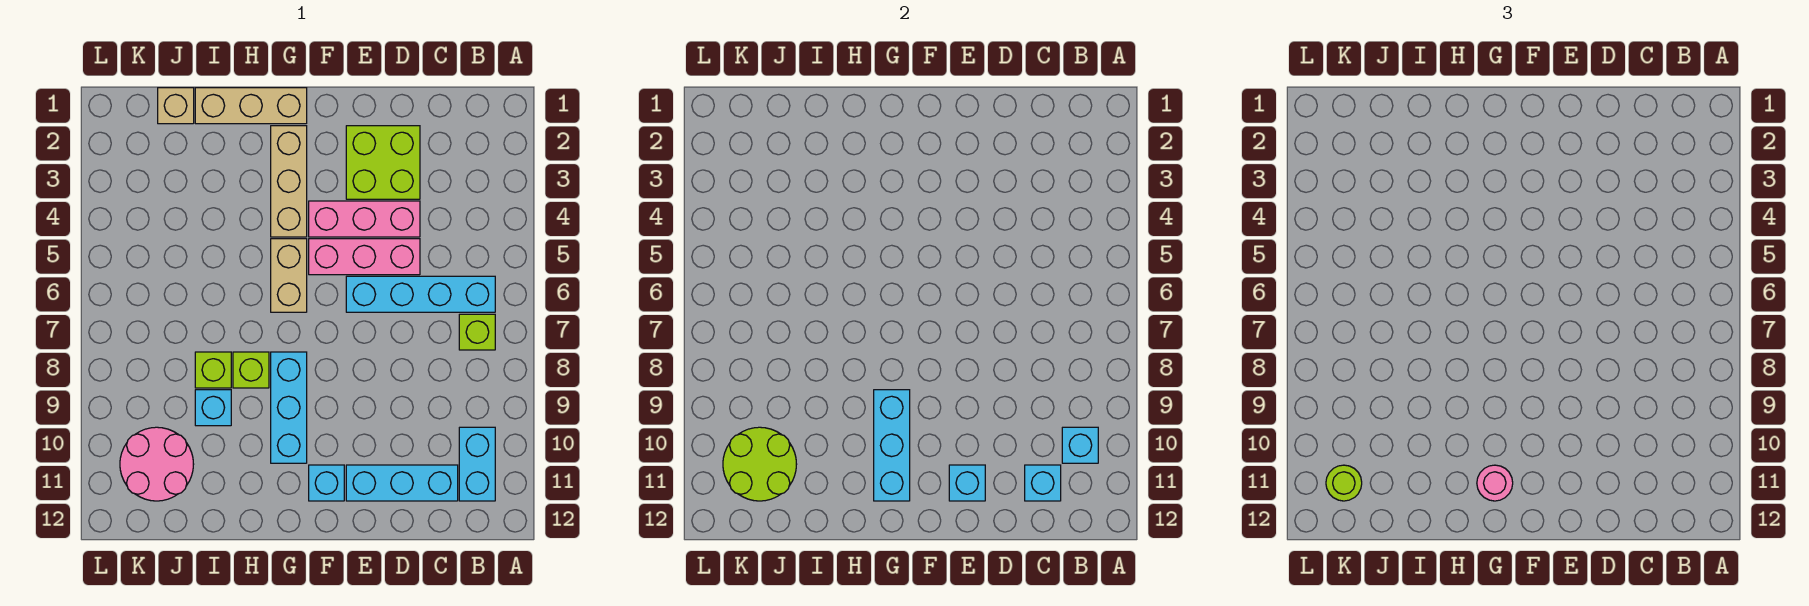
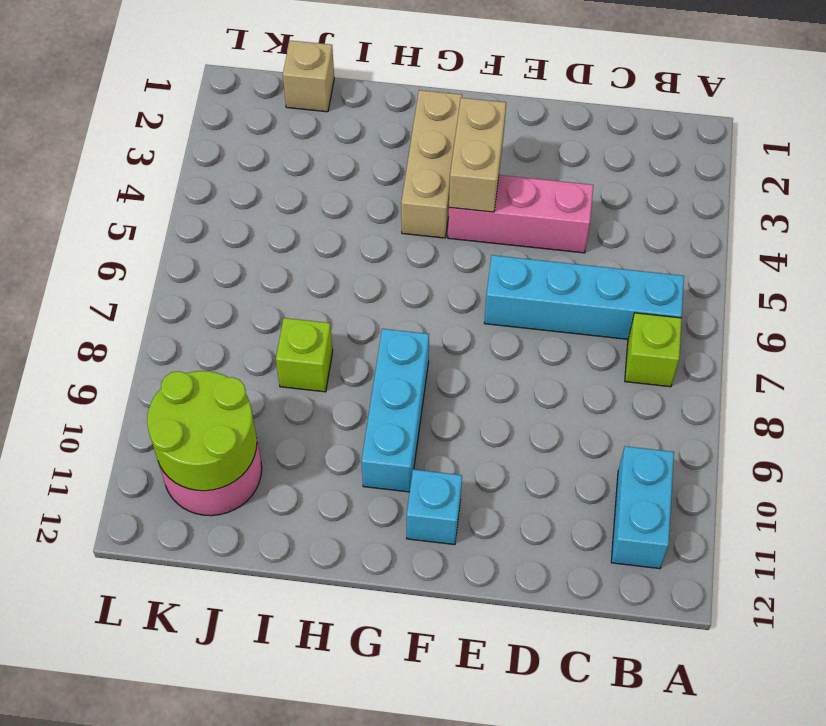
tan 1x2 brick [449,98,506,212] -> tan 1x2 brick moved to [271,239,307,312]
none -> cyan 1x3 brick [346,465,458,501]
none -> lime 2x2 brick [346,126,420,199]
none -> pink 1x3 brick [309,239,420,275]

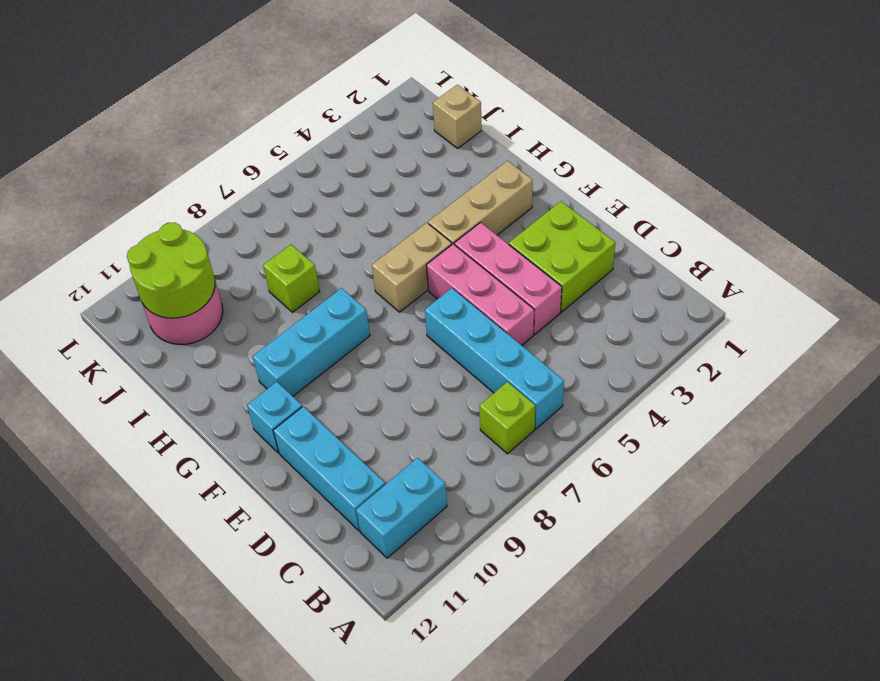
none -> tan 1x3 brick [195,88,307,124]
none -> lime 1x1 brick [233,352,269,388]
none -> cyan 1x1 brick [195,390,231,426]

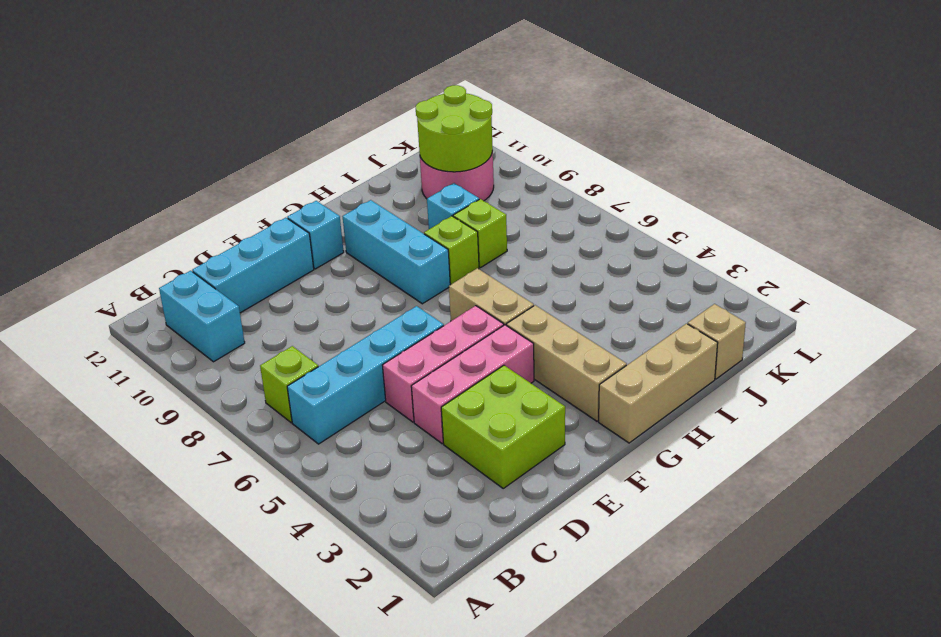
none -> cyan 1x1 brick [1062,427,1098,463]
none -> cyan 1x1 brick [1025,465,1061,501]
none -> cyan 1x1 brick [949,465,985,501]

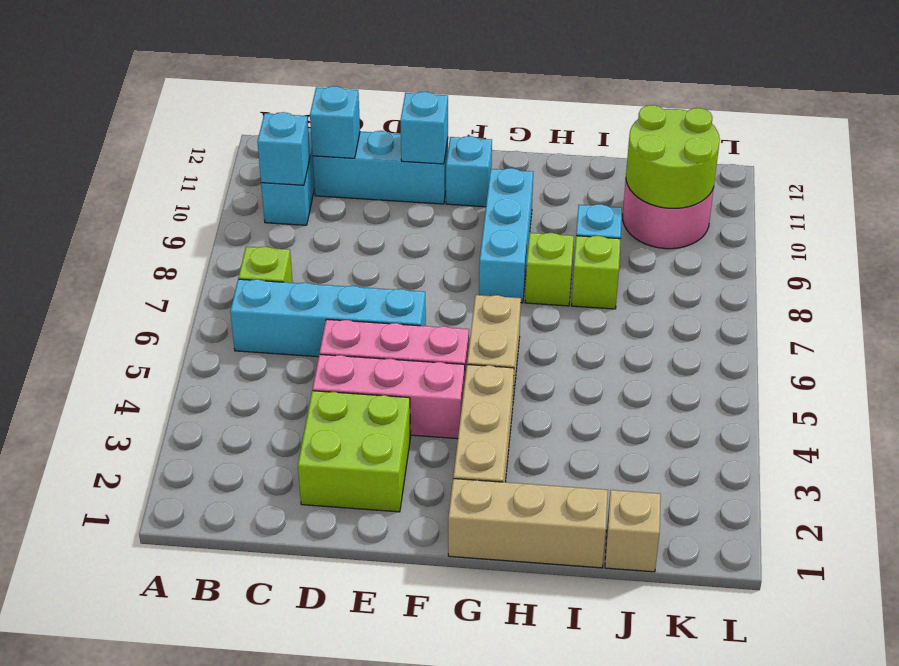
none -> cyan 1x3 brick [874,390,910,501]
none -> pink 1x1 round brick [1477,465,1513,501]
none -> lime 1x1 round brick [1326,465,1362,501]

